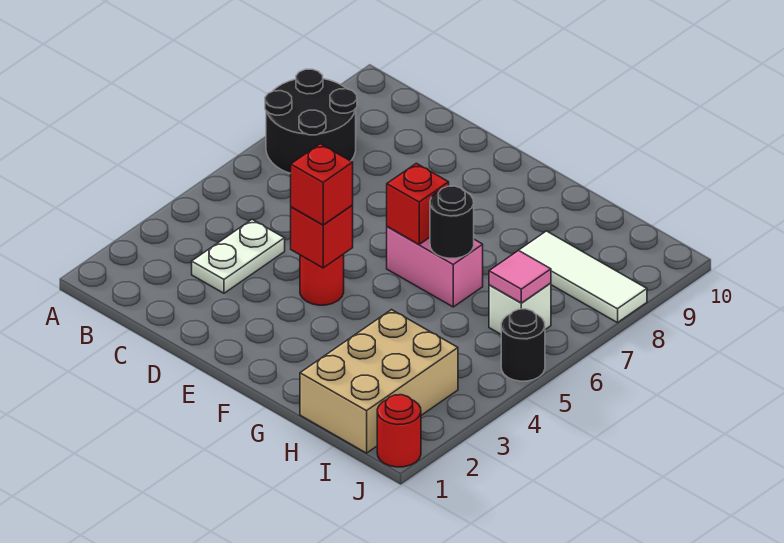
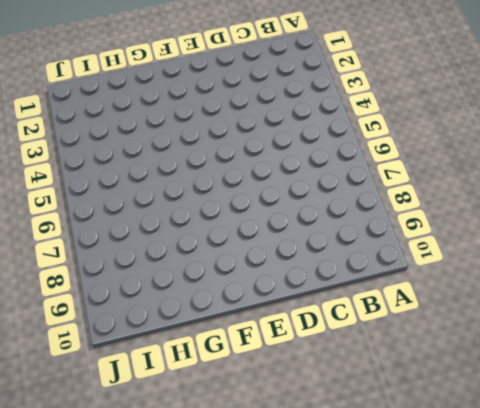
none -> black 2x2 round brick [265,69,357,173]
none -> white 1x2 plate [192,219,285,293]
none -> red 1x1 round brick [300,254,344,305]

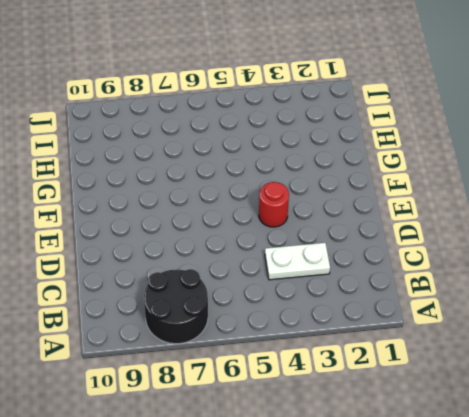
none -> pink 1x2 brick [387,227,483,307]
none -> tan 2x3 brick [300,310,458,453]
none -> white 1x3 tile [519,231,647,323]

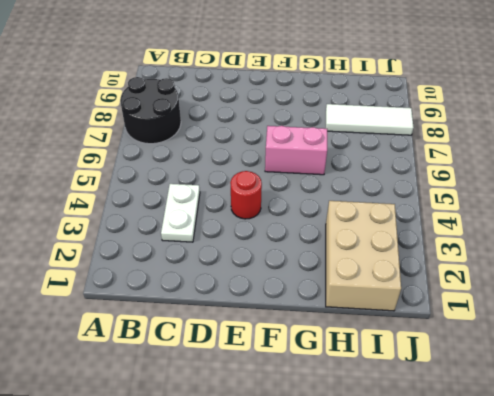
none -> white 1x1 brick [489,283,551,334]
none -> red 1x1 round brick [377,395,421,467]
none -> black 1x1 round brick [501,309,545,381]

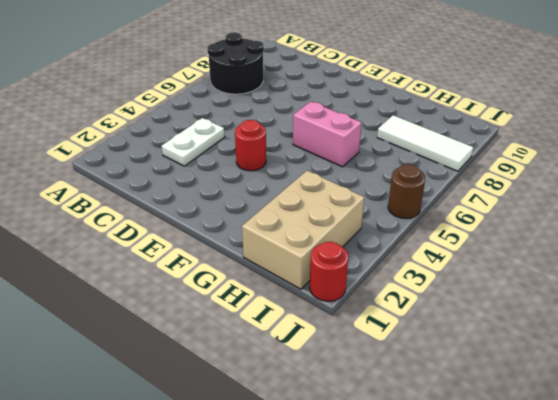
brown 1x1 round brick [388,164,425,219] -> black 1x1 round brick [501,309,545,381]
none -> white 1x1 brick [489,283,551,334]
none -> red 1x1 brick [291,205,353,268]
none -> red 1x1 brick [387,163,449,244]

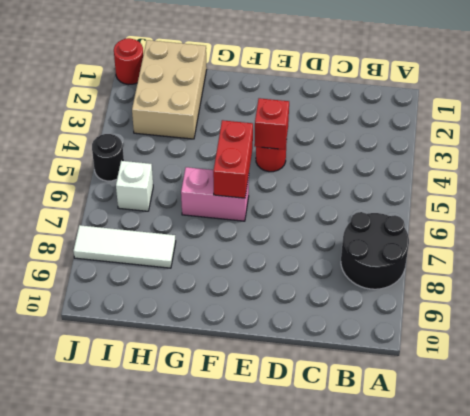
red 1x2 brick [213,120,253,198] -> red 1x1 brick [387,163,449,244]
none -> white 1x2 plate [192,219,285,293]
none -> black 1x1 round brick [430,186,474,258]
none -> pink 1x1 tile [489,250,551,303]

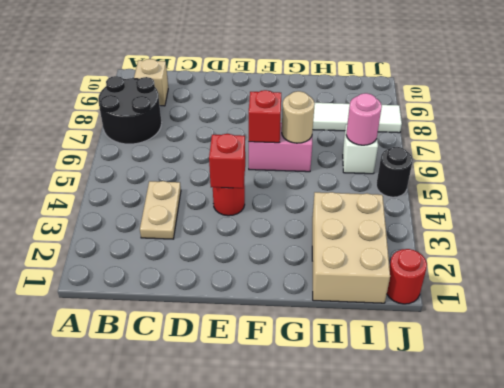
tan 1x1 brick [134,59,168,106] -> none
tan 1x2 plate [140,181,181,239] -> white 1x2 plate [192,219,285,293]
tan 1x1 round brick [282,91,315,143] -> black 1x1 round brick [430,186,474,258]
pink 1x1 round brick [346,93,382,145] -> pink 1x1 tile [489,250,551,303]
none -> red 1x1 brick [291,144,353,225]

